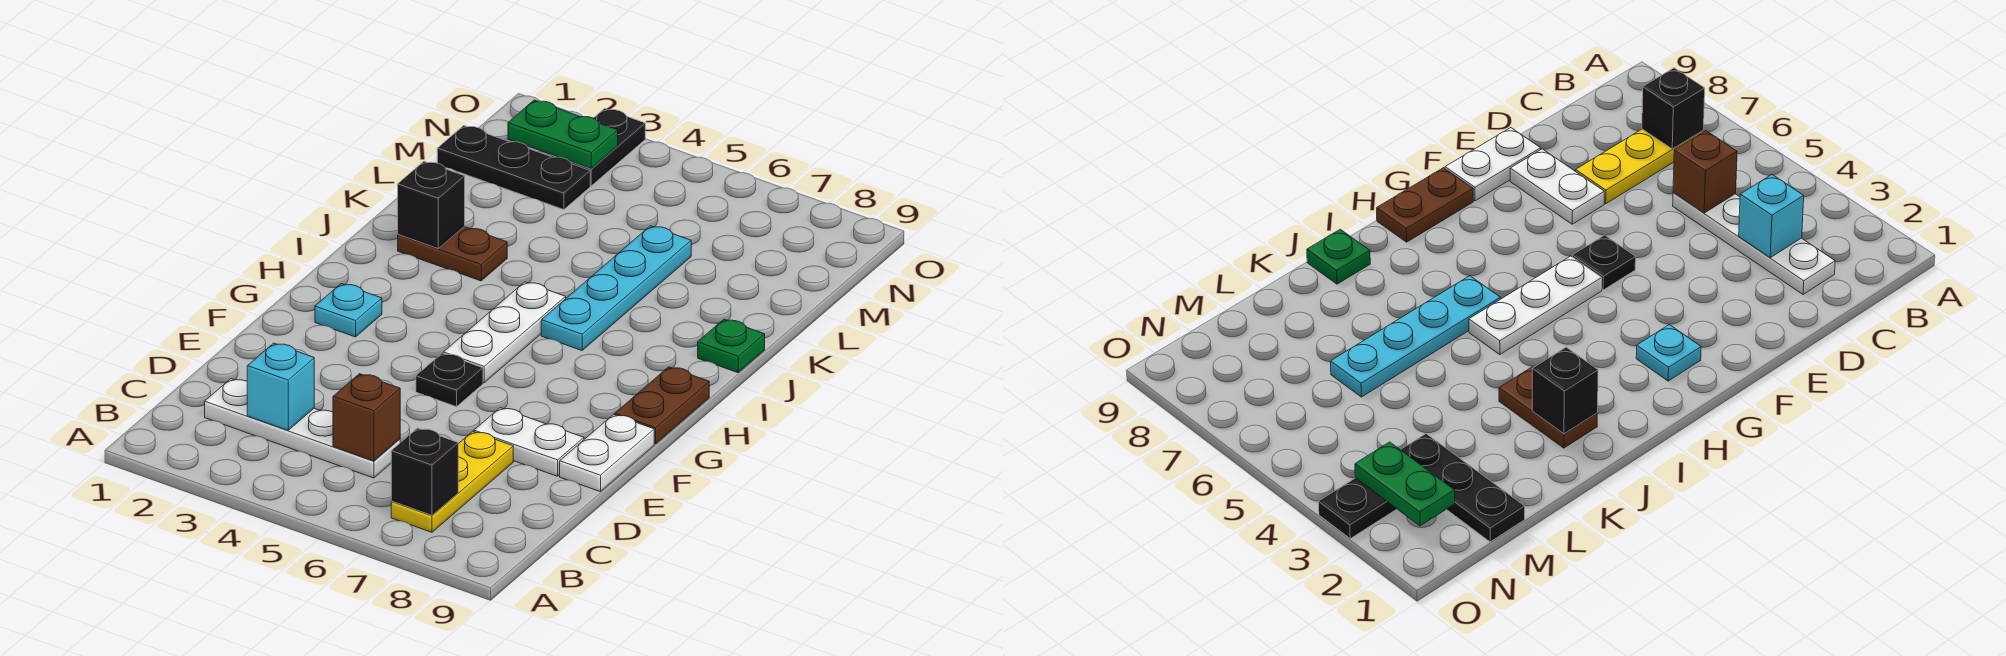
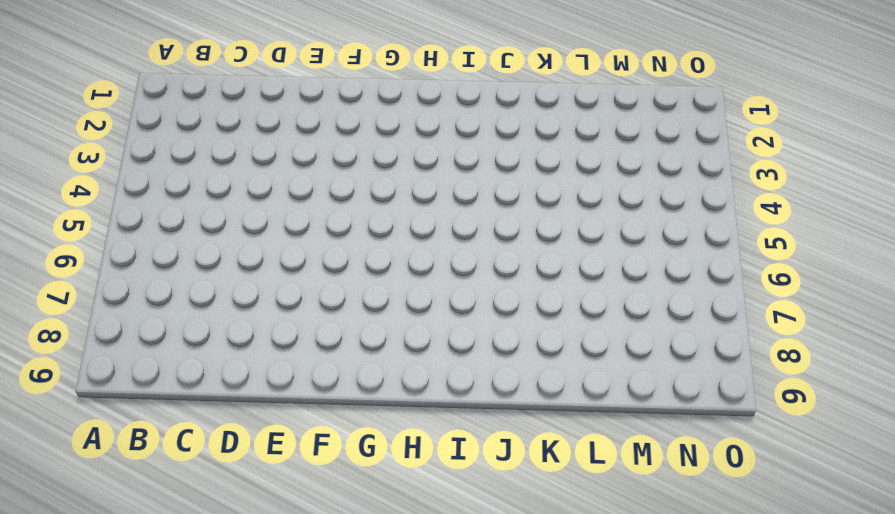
none -> yellow 1x3 plate [391,431,513,532]
none -> white 1x4 plate [205,379,400,478]
none -> white 1x2 plate [474,408,584,476]

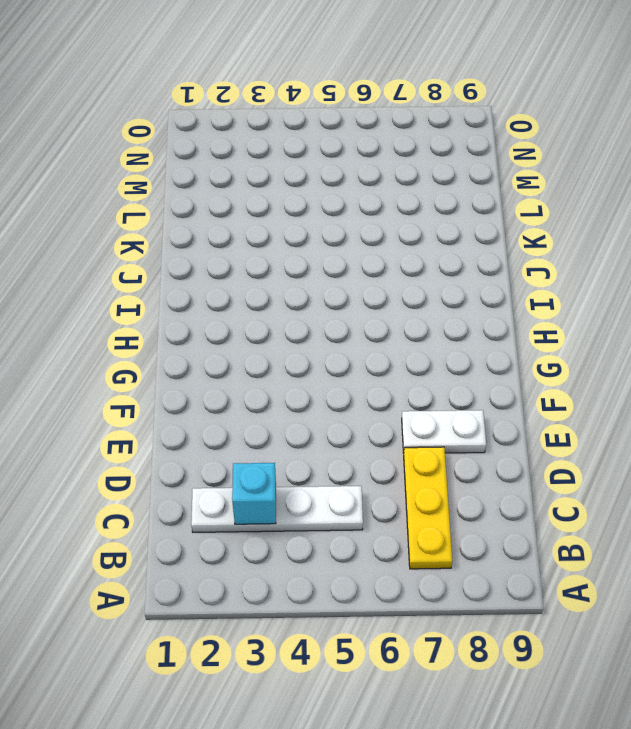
none -> white 1x2 plate [560,414,654,492]
none -> black 1x1 plate [416,353,483,407]
none -> cyan 1x1 plate [315,284,382,337]

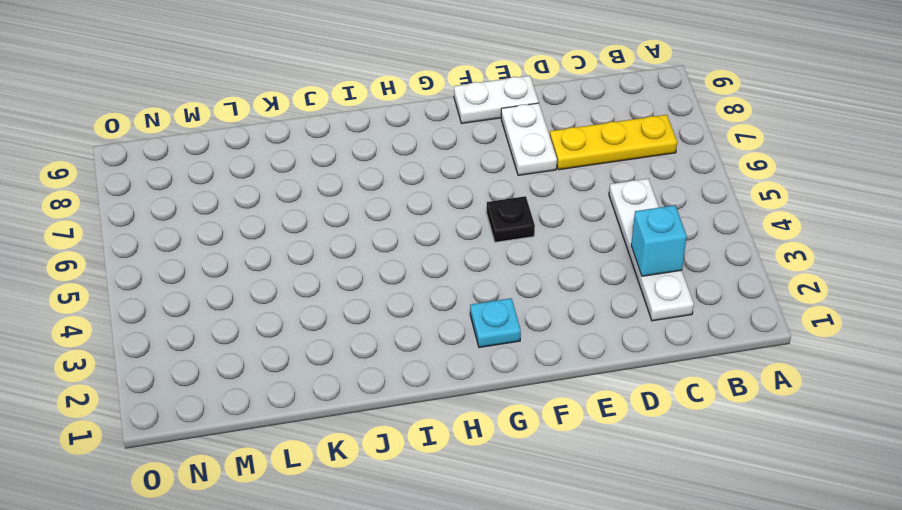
none -> white 1x3 plate [443,282,566,383]
none -> brown 1x2 plate [615,367,709,444]
none -> cyan 1x4 plate [541,226,691,350]

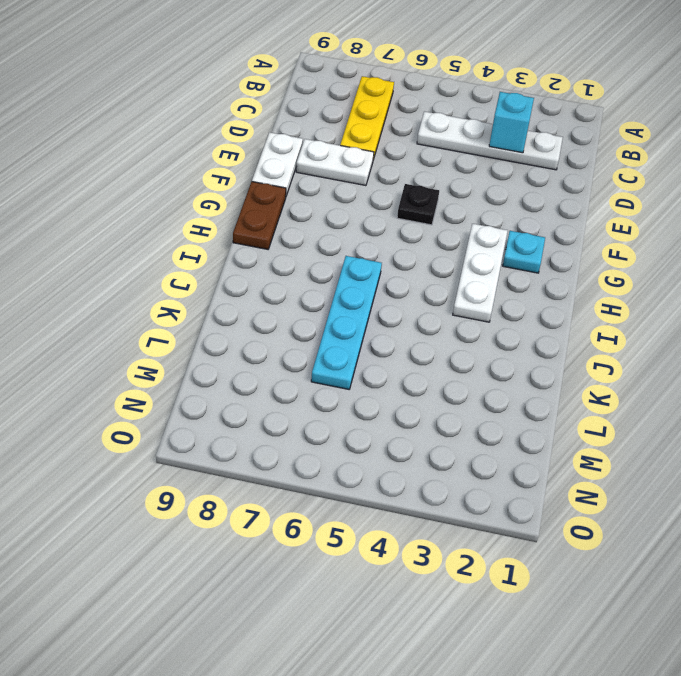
white 1x3 plate [453,224,508,322] -> white 1x3 plate moved to [443,282,566,383]
none -> brown 1x2 plate [398,227,507,281]
none -> green 1x1 plate [698,319,765,373]
none -> black 1x3 plate [437,126,590,210]

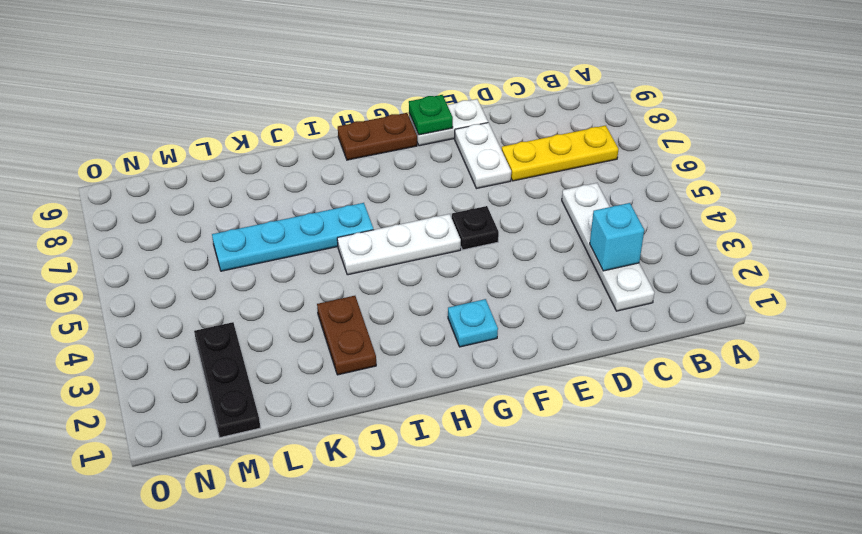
green 1x1 plate [409,95,453,135] -> green 1x1 plate moved to [698,319,765,373]
none -> black 1x2 plate [551,109,645,186]
none -> black 1x1 brick [391,428,458,515]
none -> brown 1x1 brick [333,374,400,461]

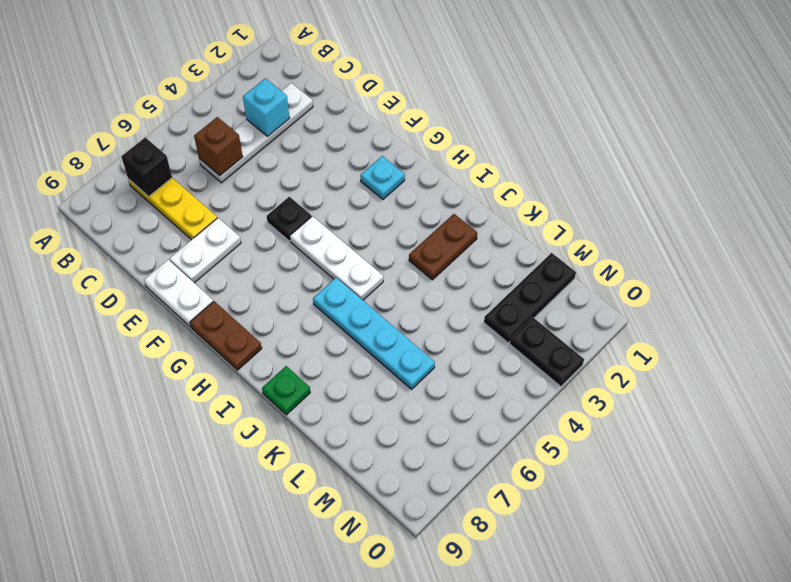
none -> black 1x1 brick [398,161,465,248]
none -> green 1x2 plate [508,100,618,169]

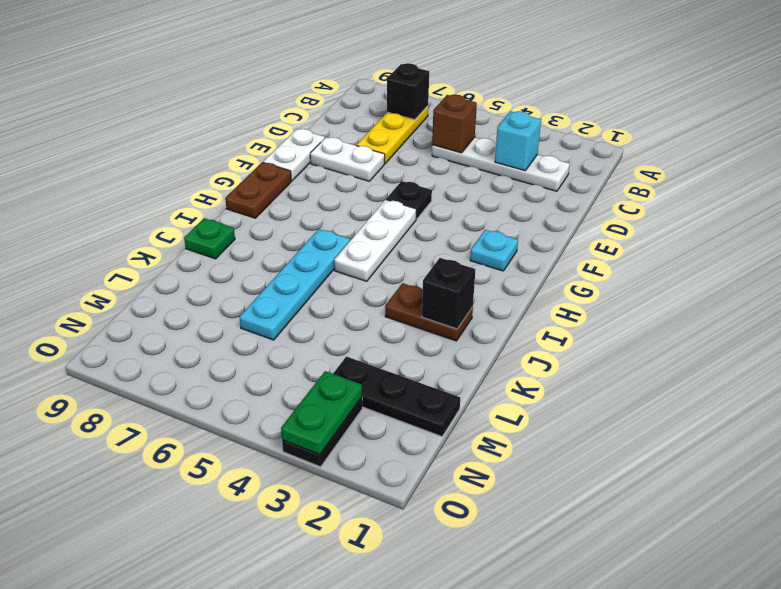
green 1x2 plate [281,371,362,455] -> green 1x2 plate turned to [508,100,618,169]

